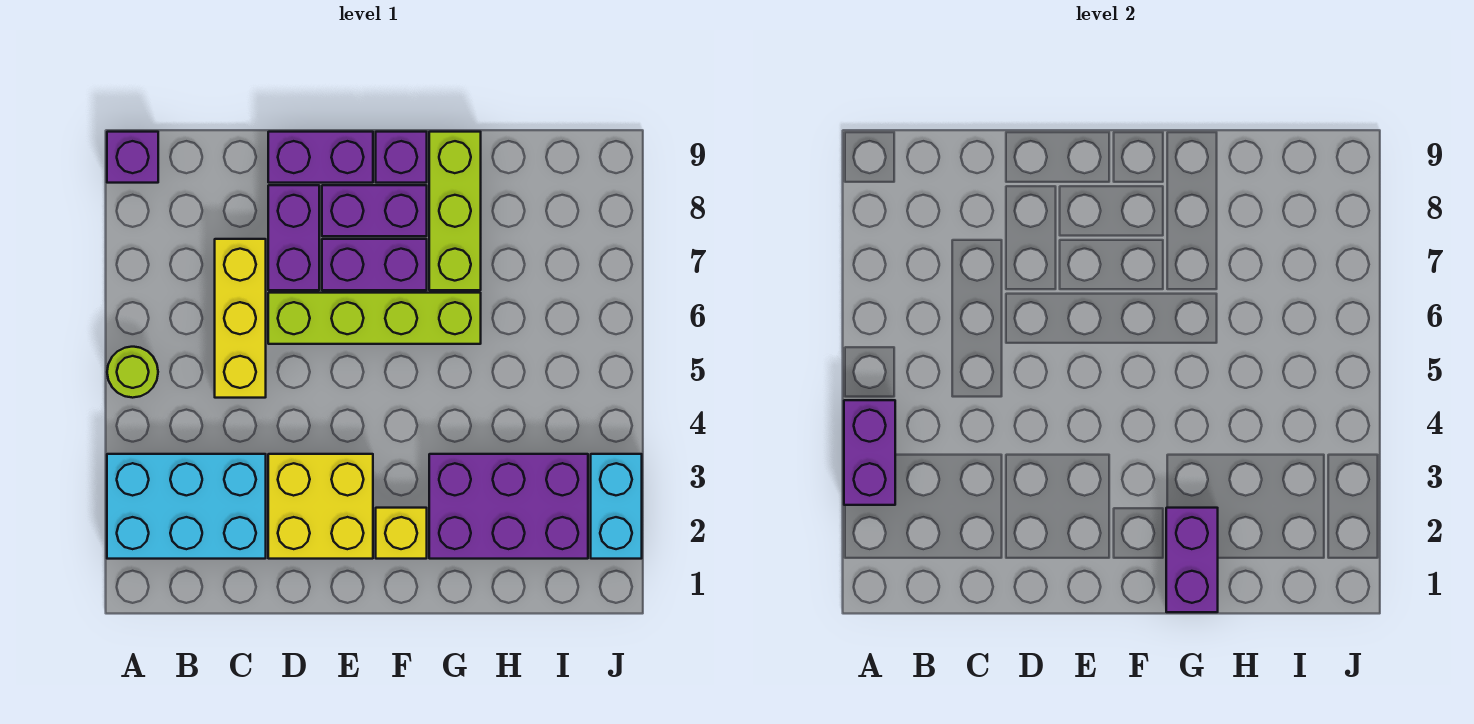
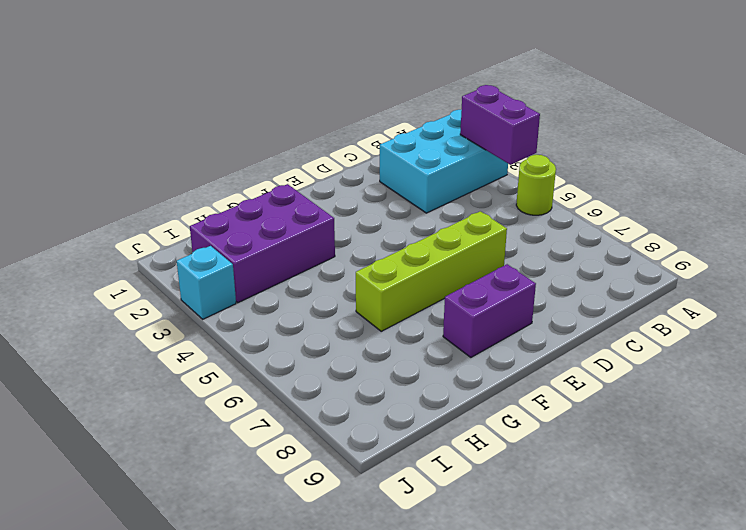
cyan 1x1 brick [177,246,236,319] -> cyan 1x2 brick [591,454,642,559]
none -> purple 1x1 brick [107,132,158,183]
none -> yellow 1x3 brick [215,239,266,398]
none -> yellow 2x2 brick [268,454,373,559]

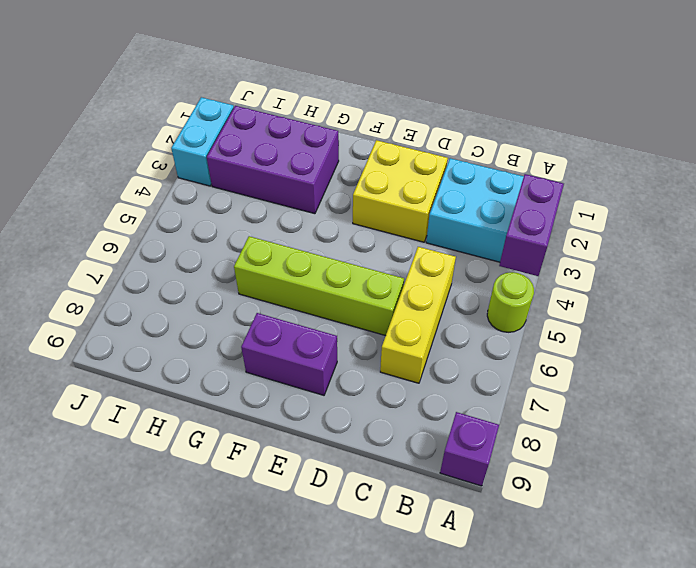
none -> purple 1x2 brick [268,185,319,290]
none -> purple 1x2 brick [268,132,373,183]
none -> purple 1x2 brick [322,239,427,290]

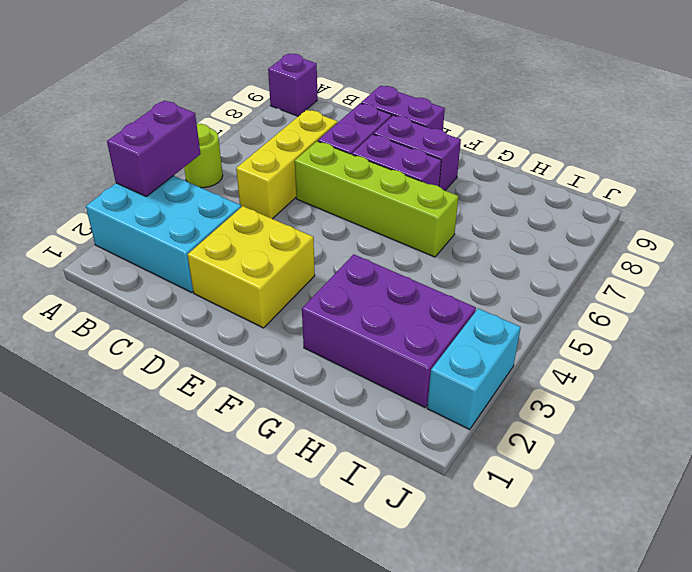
none -> yellow 1x1 brick [376,508,427,559]
none -> purple 1x1 brick [376,132,427,183]
none -> lime 1x3 brick [429,132,481,290]

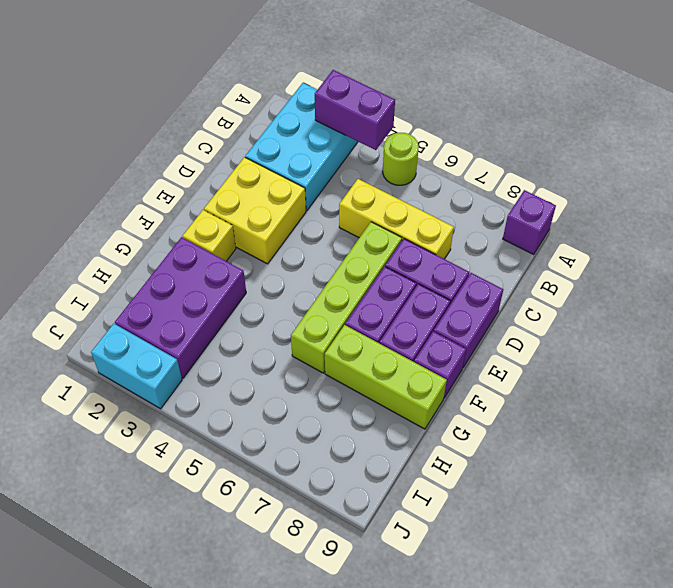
none -> purple 1x2 brick [1166,508,1218,612]

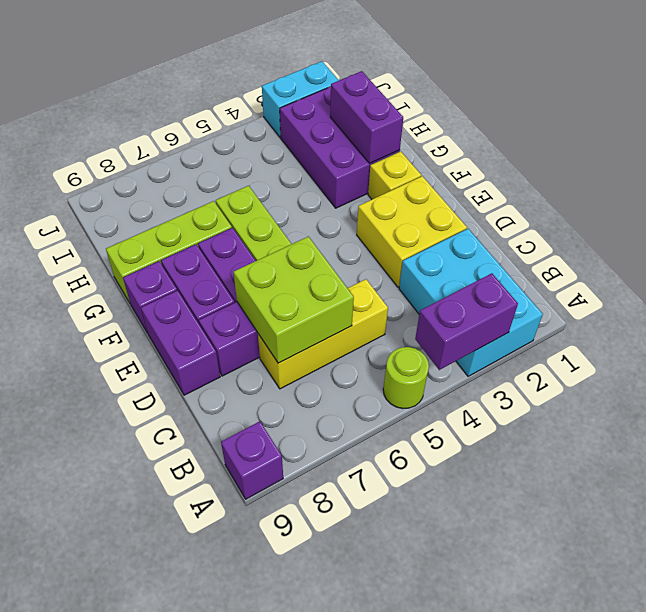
lime 2x2 brick [234,236,354,363] -> none
purple 1x2 brick [330,71,403,163] -> purple 1x2 brick turned to [1166,508,1218,612]

